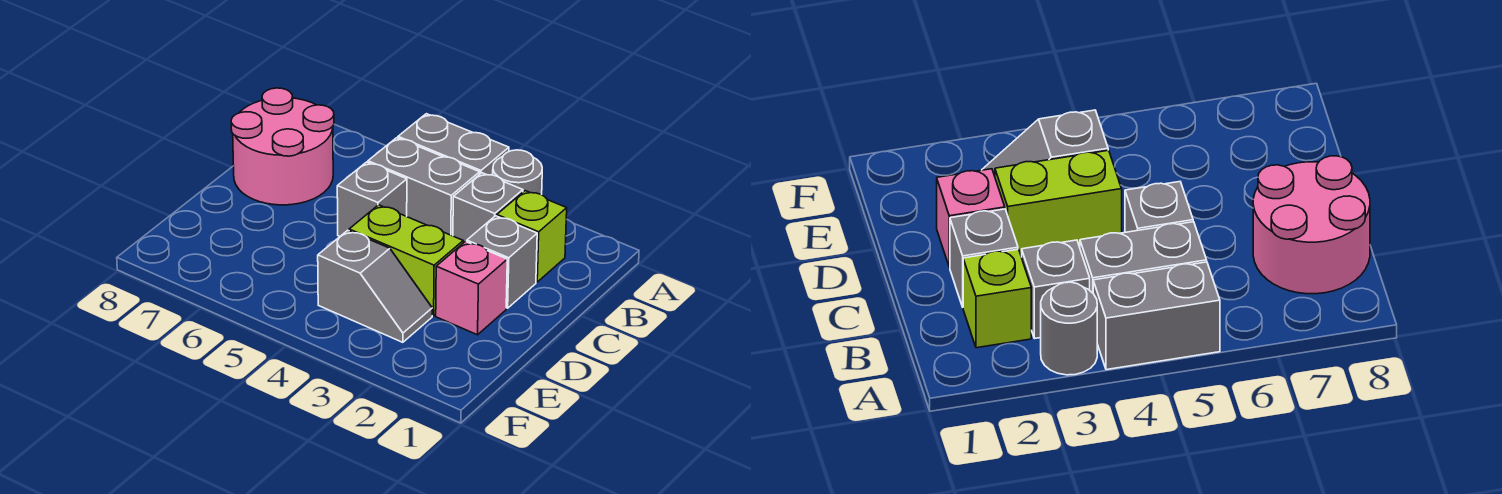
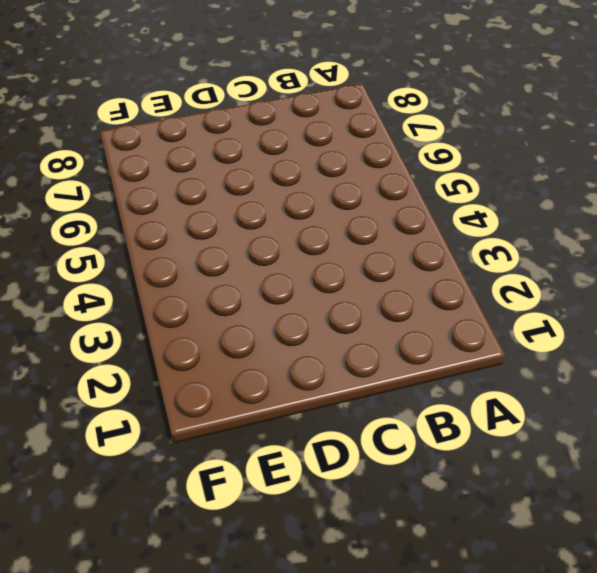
none -> grey 1x1 round brick [493,150,542,195]
none -> grey 1x2 brick [398,114,509,175]

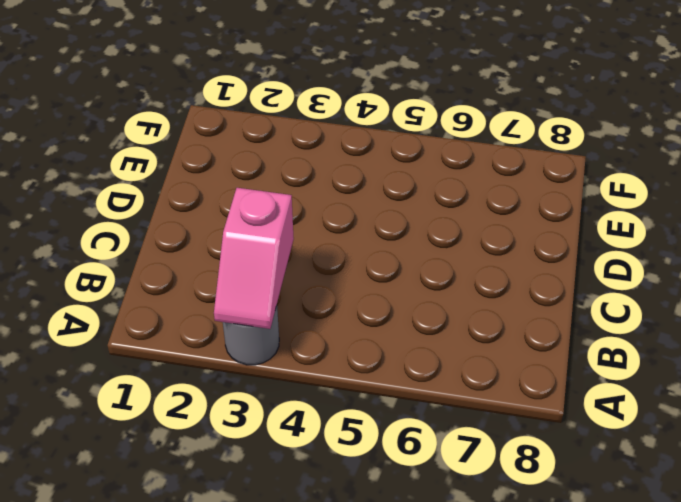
pink 1x2 slope [214,188,294,329] -> none
none -> grey 1x2 brick [398,114,509,175]
none -> lime 1x1 brick [497,191,567,282]

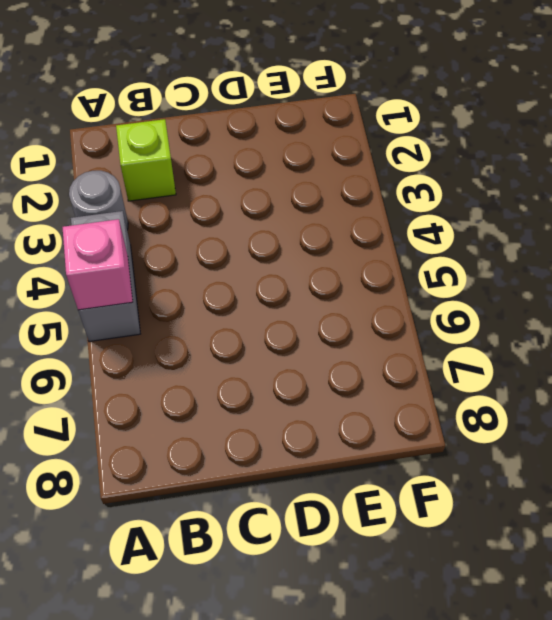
pink 1x1 brick [63,219,133,310] -> pink 1x1 brick moved to [436,242,507,335]
none -> grey 1x1 brick [453,173,523,243]
none -> grey 1x2 brick [368,138,480,236]

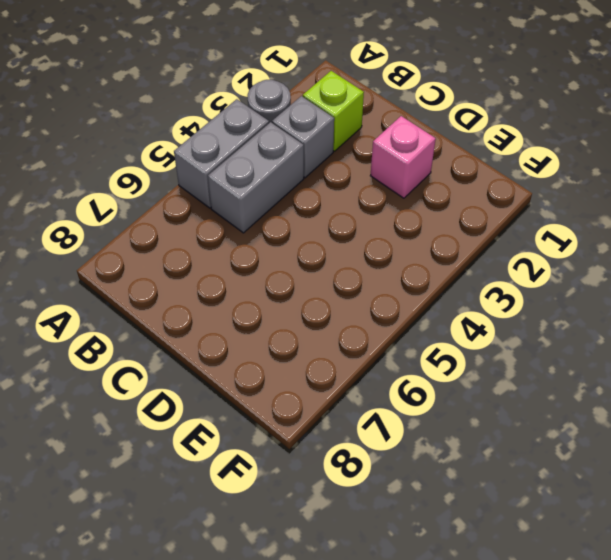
none -> pink 2x2 round brick [231,88,334,205]
none -> grey 1x1 brick [467,216,537,308]

